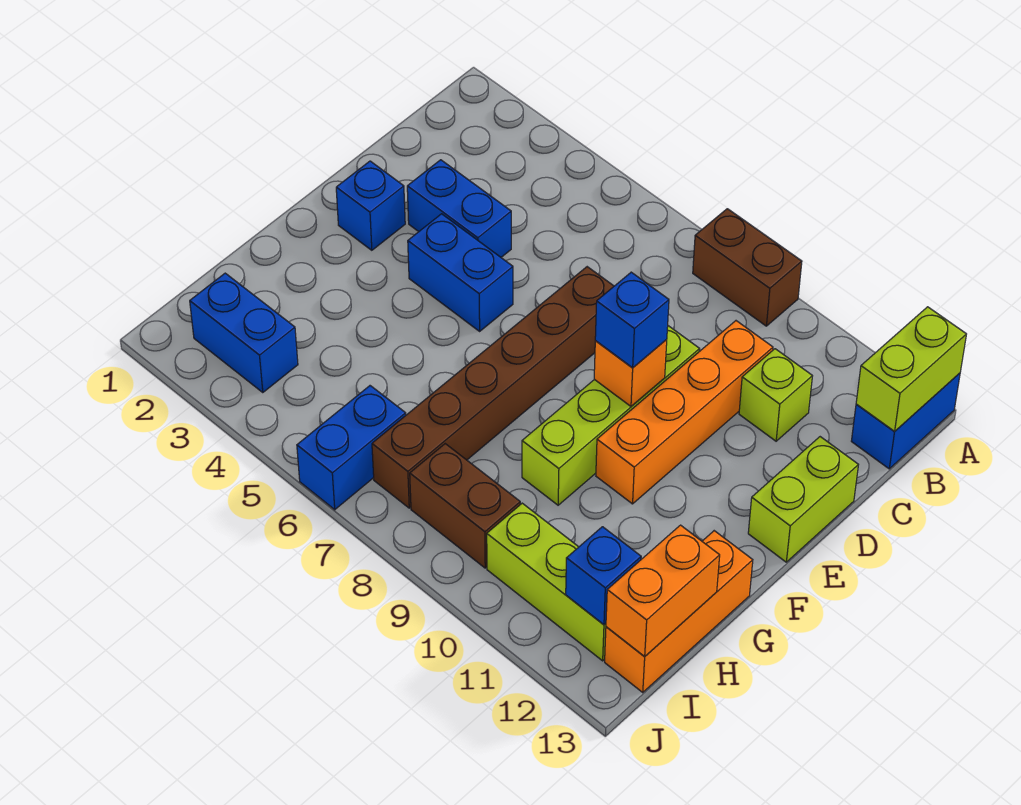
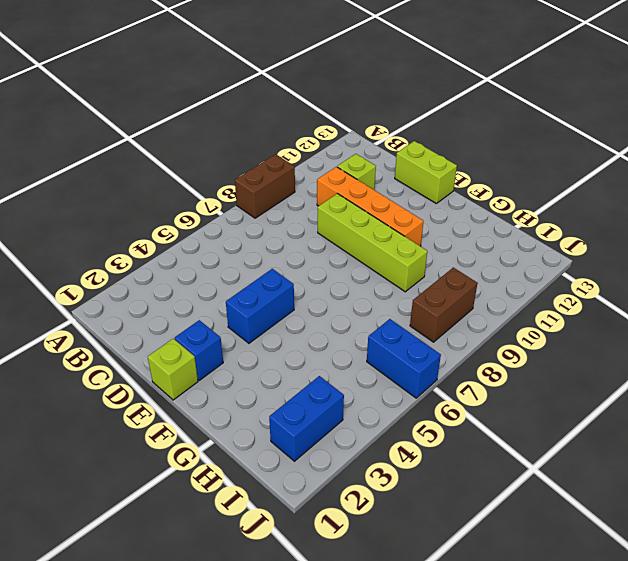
lime 1x1 brick [148,339,198,400] -> none
none -> blue 1x2 brick [851,373,960,469]
none -> blue 1x2 brick [407,160,511,257]
none -> brown 1x6 brick [372,267,614,508]

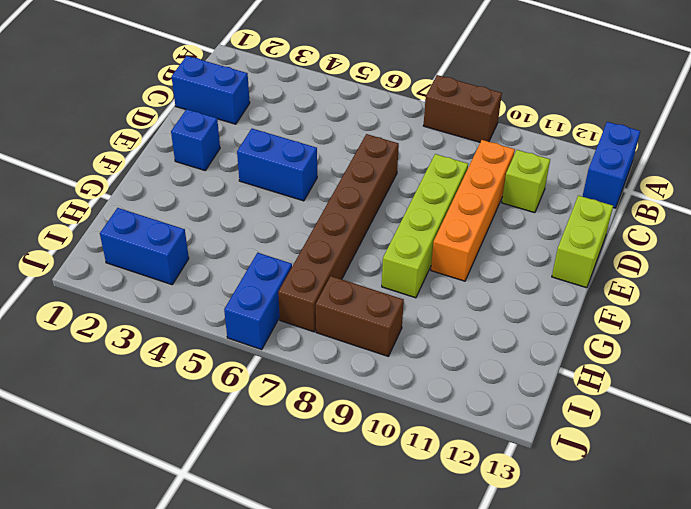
blue 1x2 brick [172,56,250,124] -> blue 1x2 brick moved to [407,160,511,257]
none -> orange 1x3 brick [605,531,753,692]
none -> lime 1x3 brick [487,503,606,661]
none -> lime 1x2 brick [856,307,966,432]

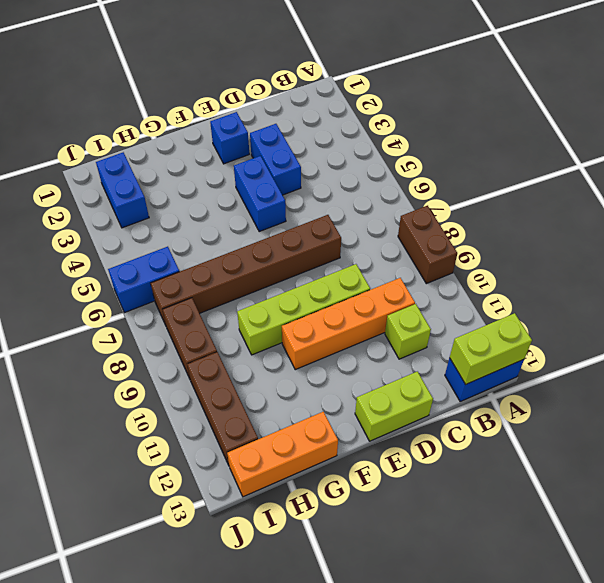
brown 1x3 brick [187,352,258,465] -> lime 1x3 brick [487,503,606,661]
none -> orange 1x1 brick [594,340,667,406]
none -> orange 1x2 brick [606,525,720,657]
none -> blue 1x1 brick [566,527,641,625]

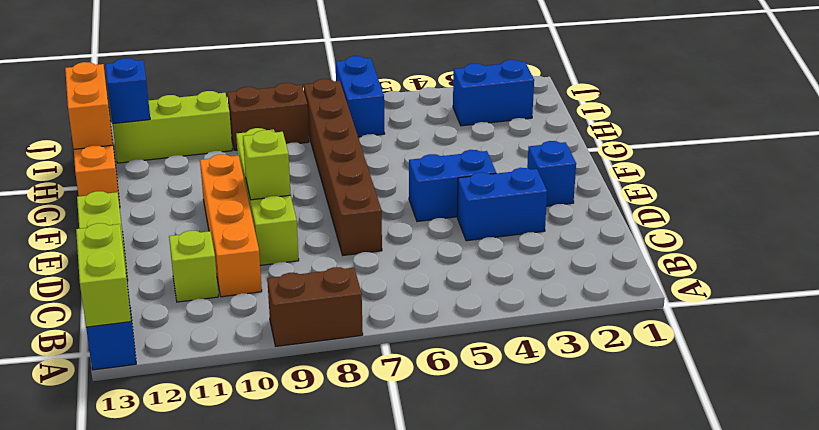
lime 1x1 brick [243,130,291,200] -> orange 1x1 brick [594,340,667,406]
none -> blue 1x1 brick [595,272,669,368]

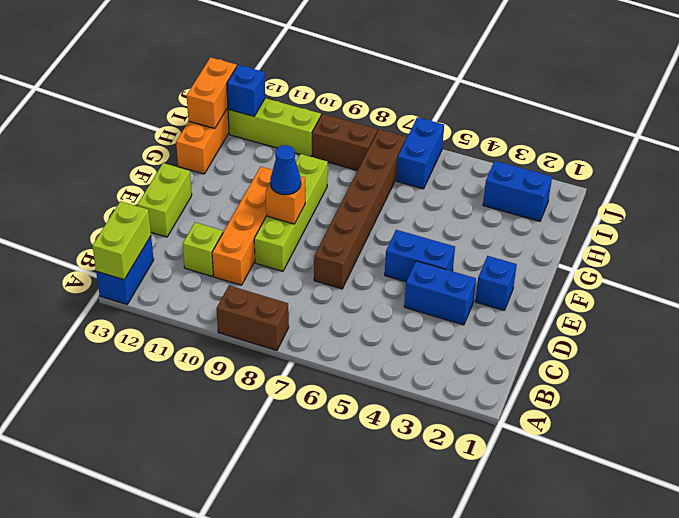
blue 1x1 cone [270,145,301,195] -> blue 1x1 brick [595,272,669,368]

